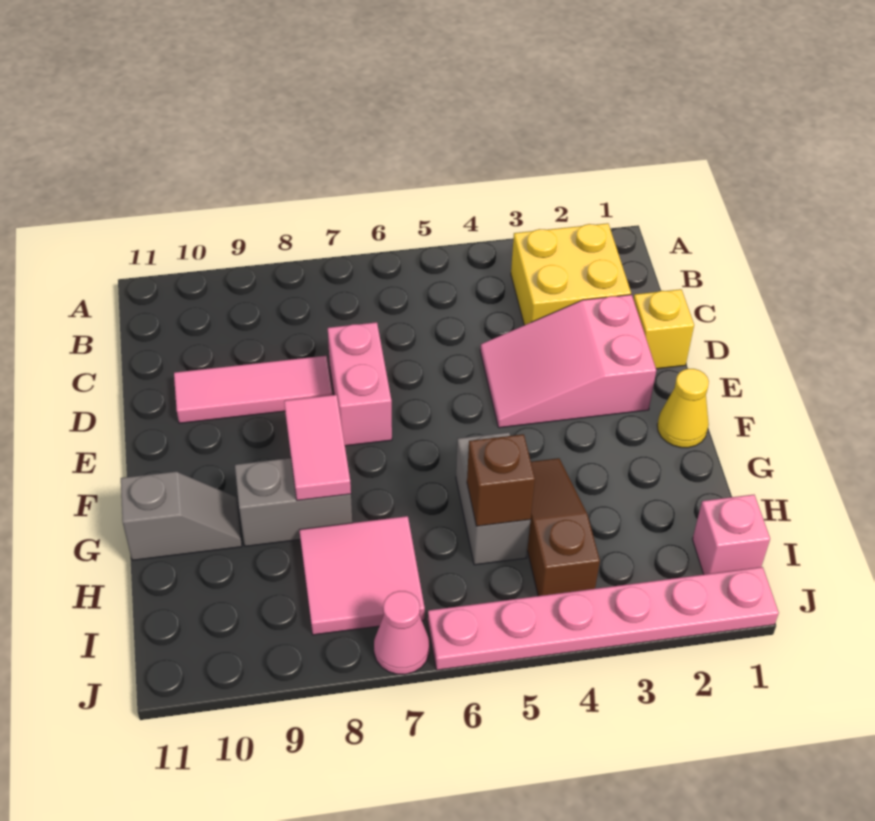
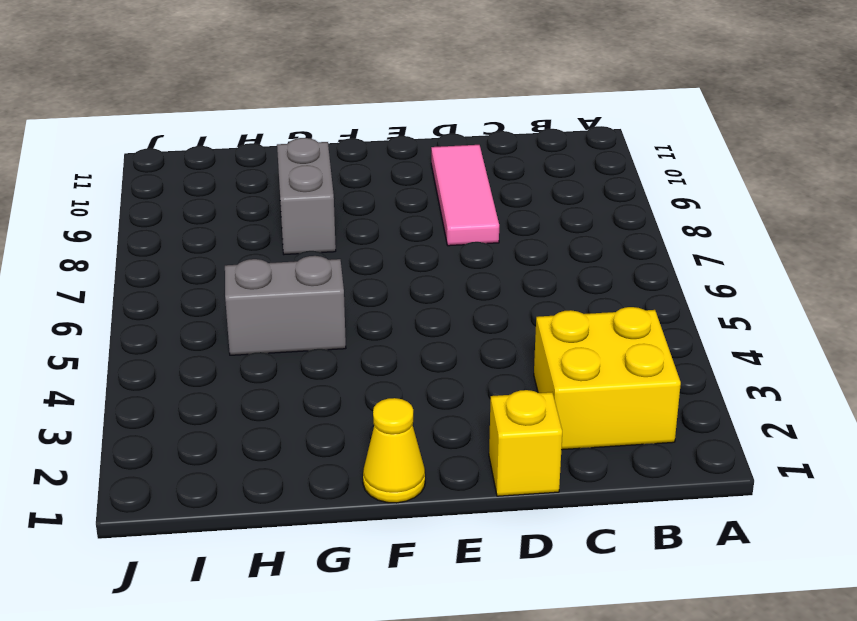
none -> pink 2x3 slope [480,295,656,428]
none -> pink 1x2 brick [328,322,392,446]
none -> brown 1x3 slope [527,458,600,596]

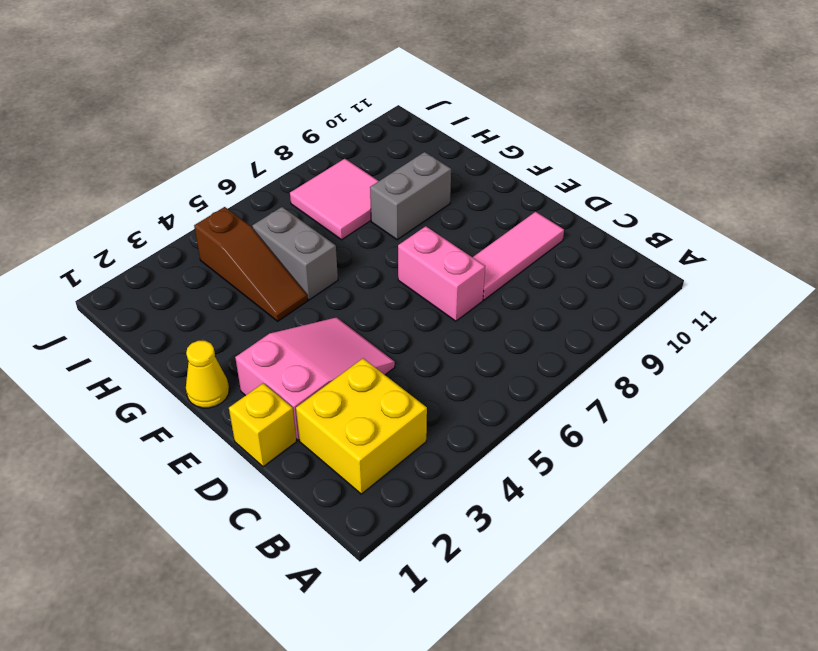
none -> grey 1x2 slope [121,471,242,560]
none -> pink 1x1 brick [692,495,770,574]
none -> pink 1x6 plate [428,567,779,670]

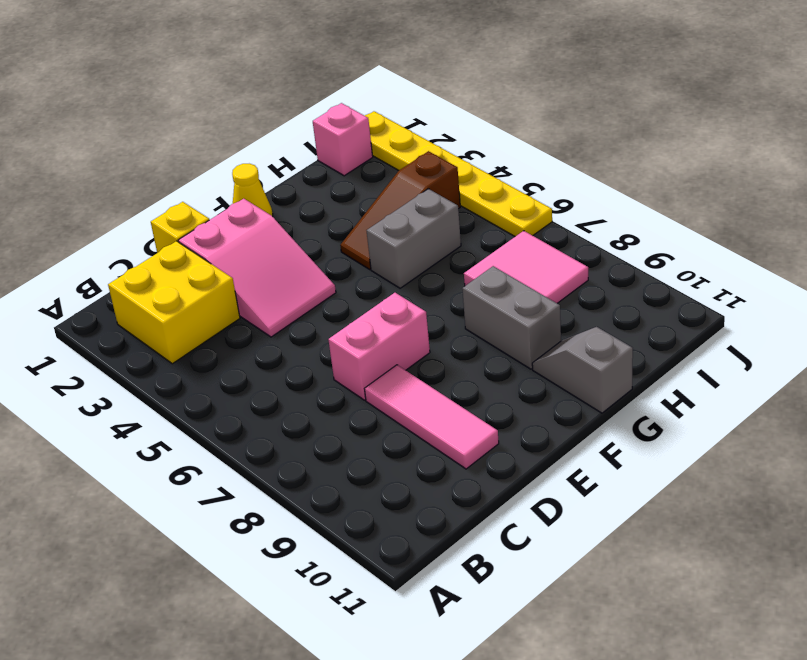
yellow 1x6 plate [365,111,552,236] -> pink 1x6 plate [428,567,779,670]
none -> pink 1x1 cone [374,591,429,674]
none -> pink 1x2 tile [284,395,351,500]
none -> brown 1x1 brick [467,434,535,526]

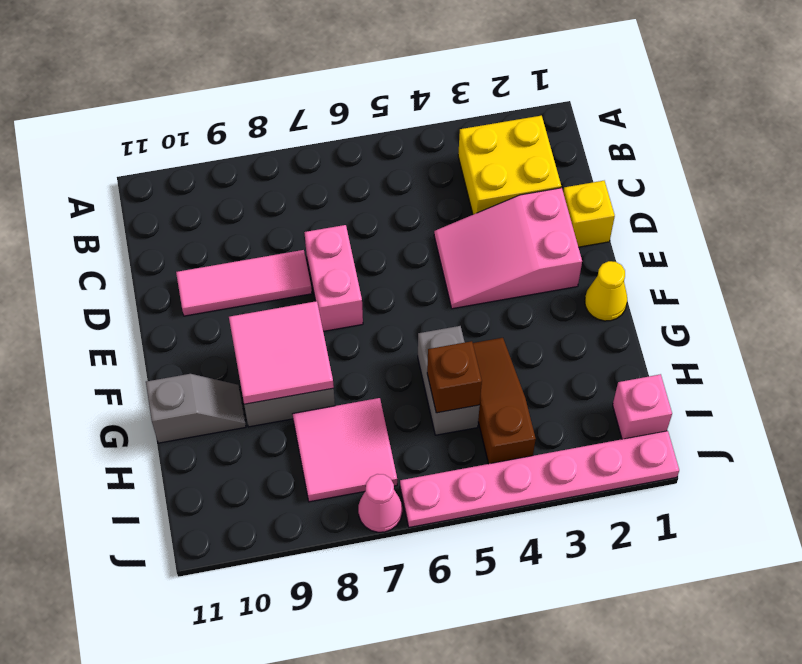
pink 2x2 tile [229,301,334,404] -> pink 1x2 tile [284,395,351,500]

